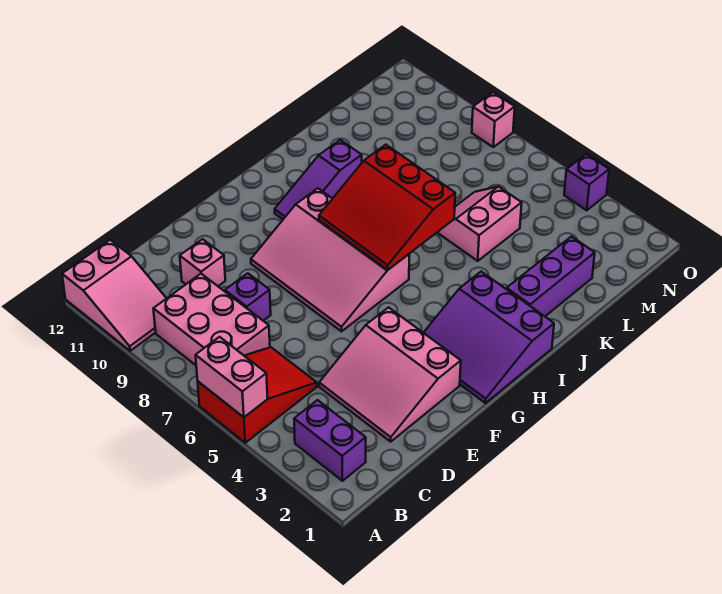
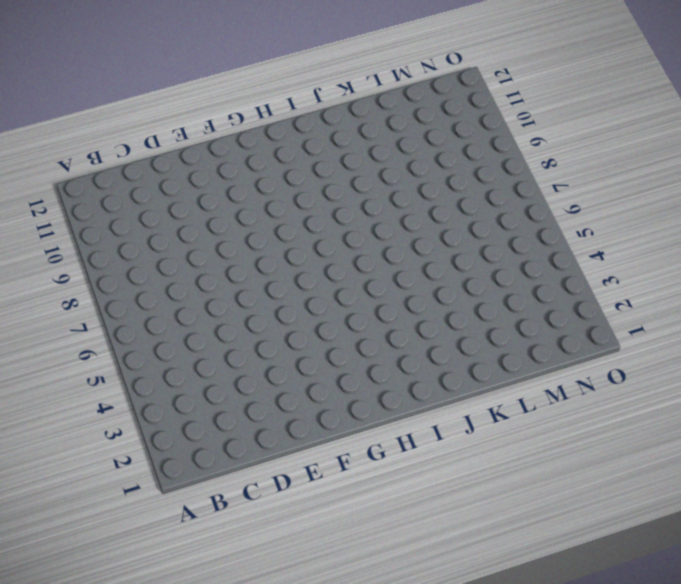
none -> red 2x3 slope [198,347,317,443]
none -> pink 2x3 slope [62,240,167,351]
none -> purple 1x2 brick [294,400,366,481]

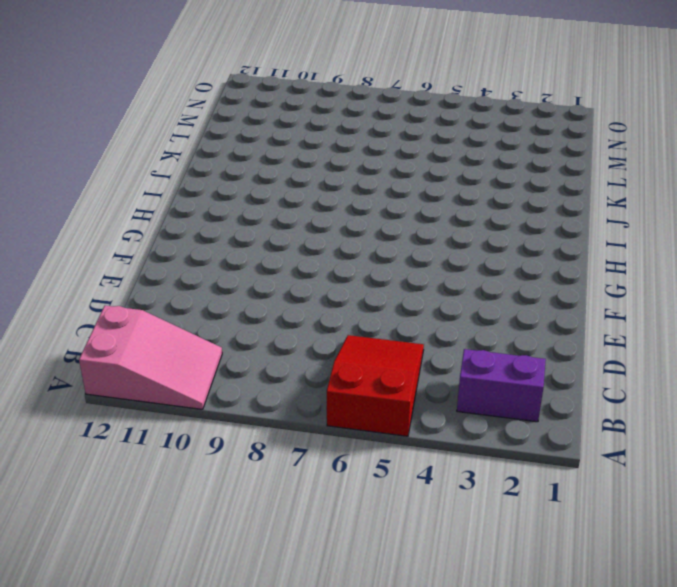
none -> pink 2x3 brick [153,274,270,365]
none -> pink 3x3 slope [319,307,461,442]
none -> purple 1x1 brick [225,273,271,321]

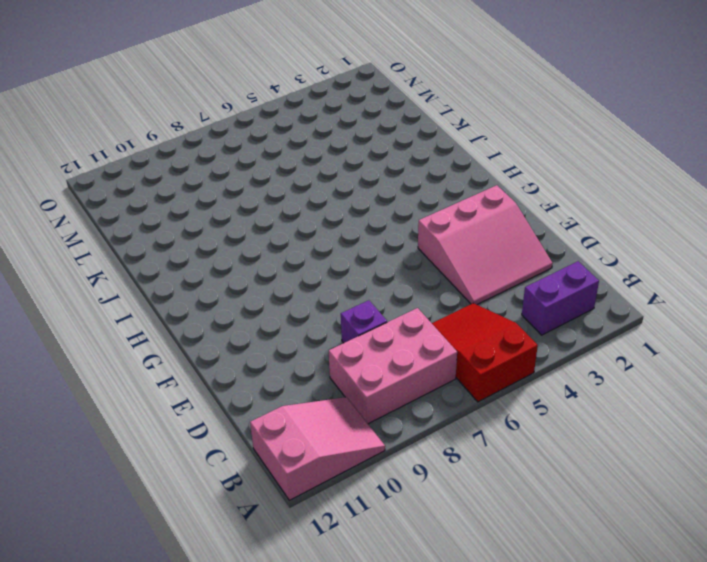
none -> pink 1x1 brick [180,239,225,286]
none -> pink 3x4 slope [251,188,409,331]
none -> purple 3x3 slope [424,272,554,403]

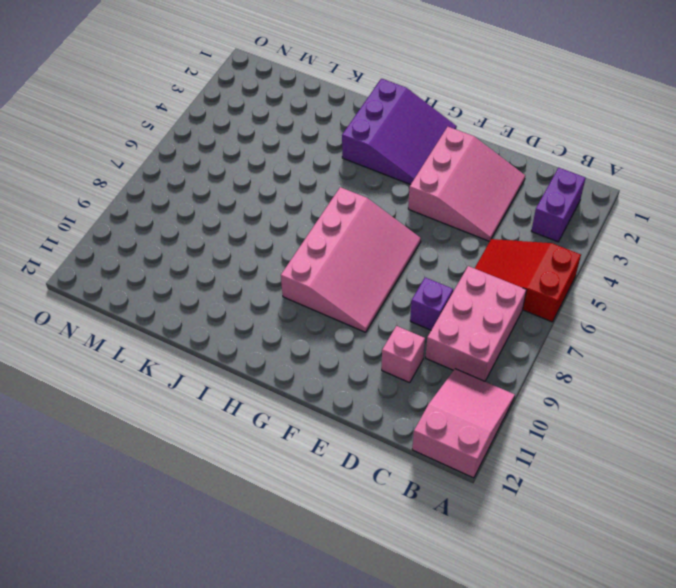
none -> purple 1x3 slope [275,140,362,219]
none -> purple 1x3 brick [507,236,595,316]
none -> pink 2x2 slope [437,187,522,261]

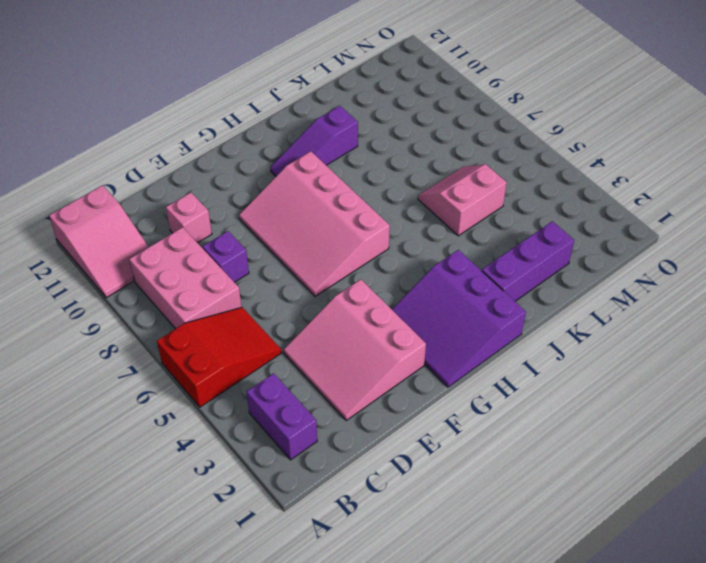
none -> purple 1x1 brick [564,154,609,210]
none -> pink 1x1 brick [472,92,515,147]
none -> pink 1x2 brick [196,337,268,417]

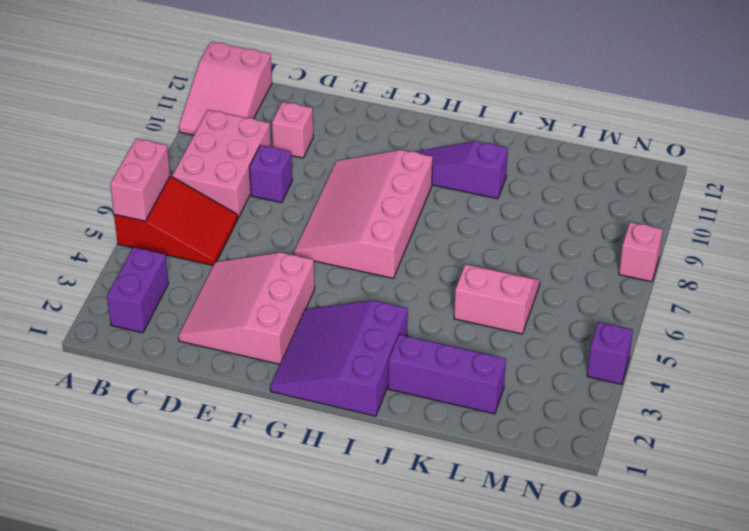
none -> red 3x3 slope [319,145,455,270]

